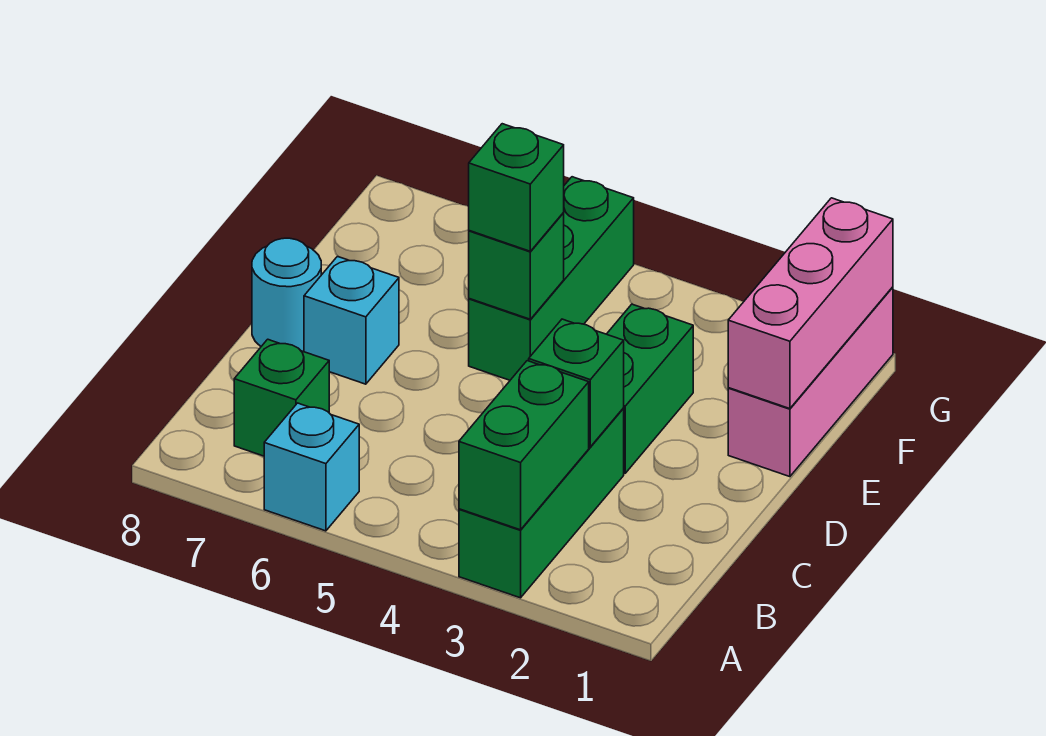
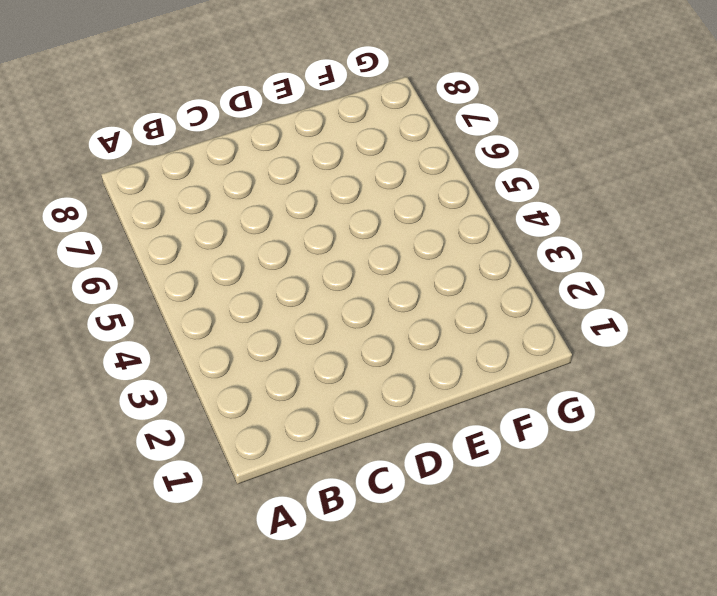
none -> green 1x3 brick [459,409,624,598]
none -> cyan 1x1 brick [264,403,359,531]
none -> green 1x1 brick [234,339,329,456]

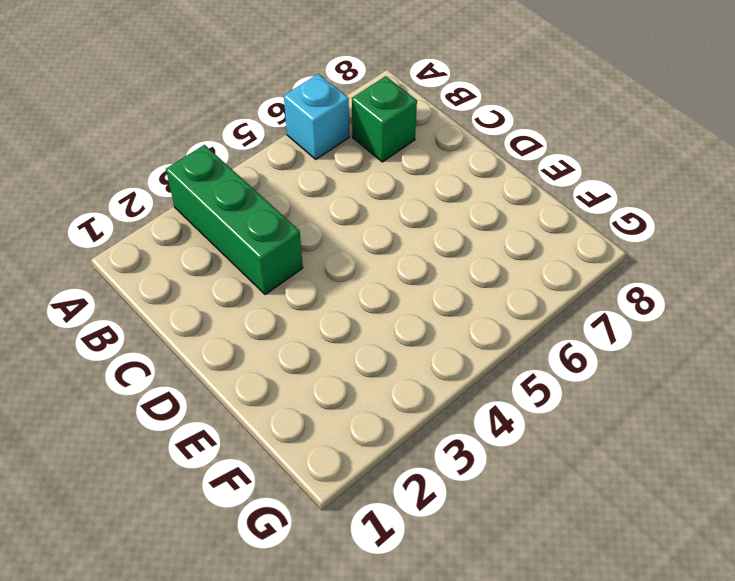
none -> green 1x2 brick [607,304,693,473]
none -> cyan 1x1 brick [304,257,399,384]
none -> cyan 1x1 round brick [252,238,321,351]

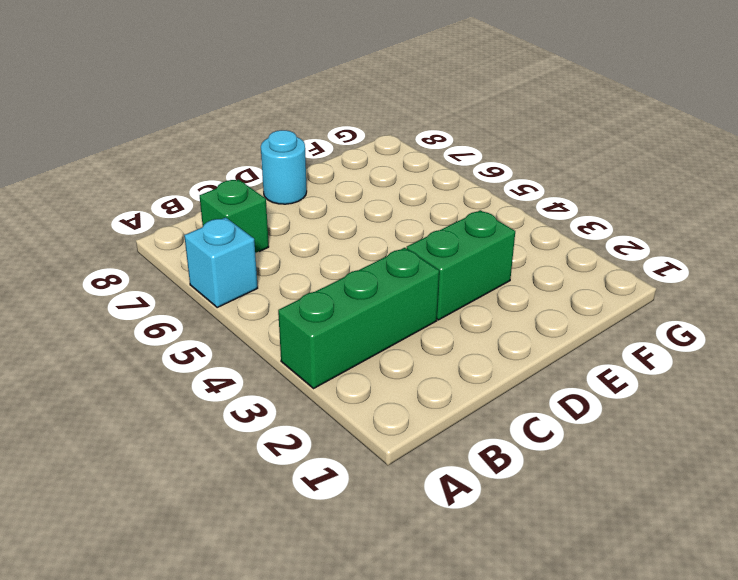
none -> cyan 1x1 brick [304,257,399,384]
none -> pink 1x3 brick [728,287,893,477]
none -> green 1x3 brick [469,177,634,380]

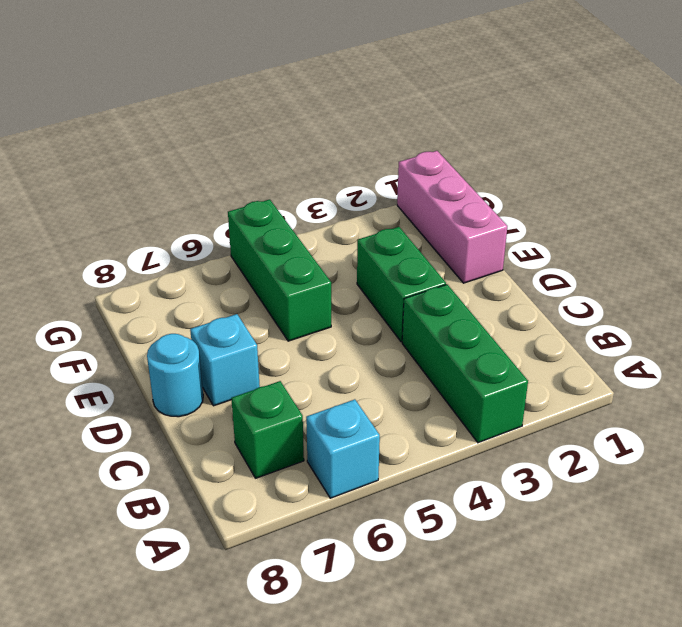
none -> green 1x2 brick [459,361,589,530]
none -> green 1x1 brick [529,319,624,447]
none -> pink 1x3 brick [728,198,893,409]

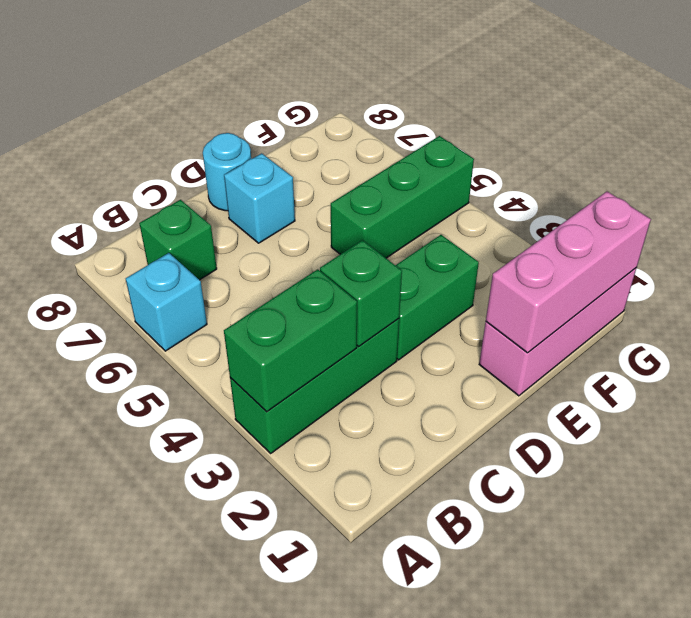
none -> green 1x1 brick [469,213,564,319]
none -> green 1x1 brick [469,124,564,251]

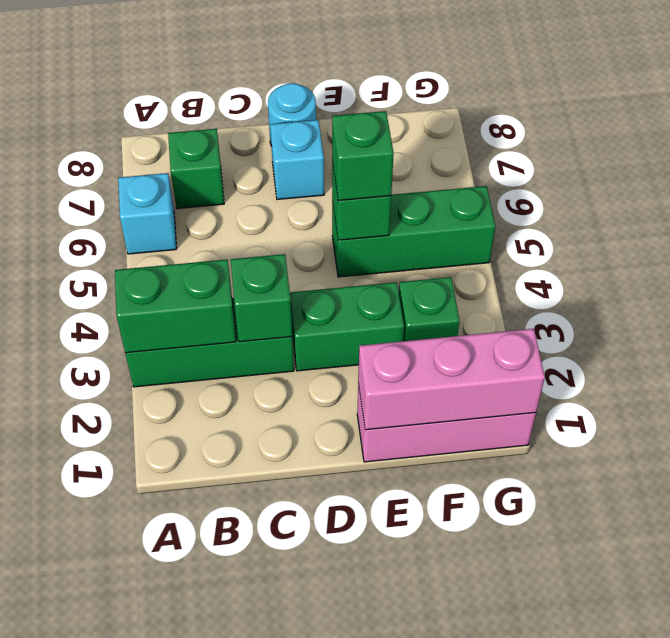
green 1x1 brick [399,277,460,341] -> none

